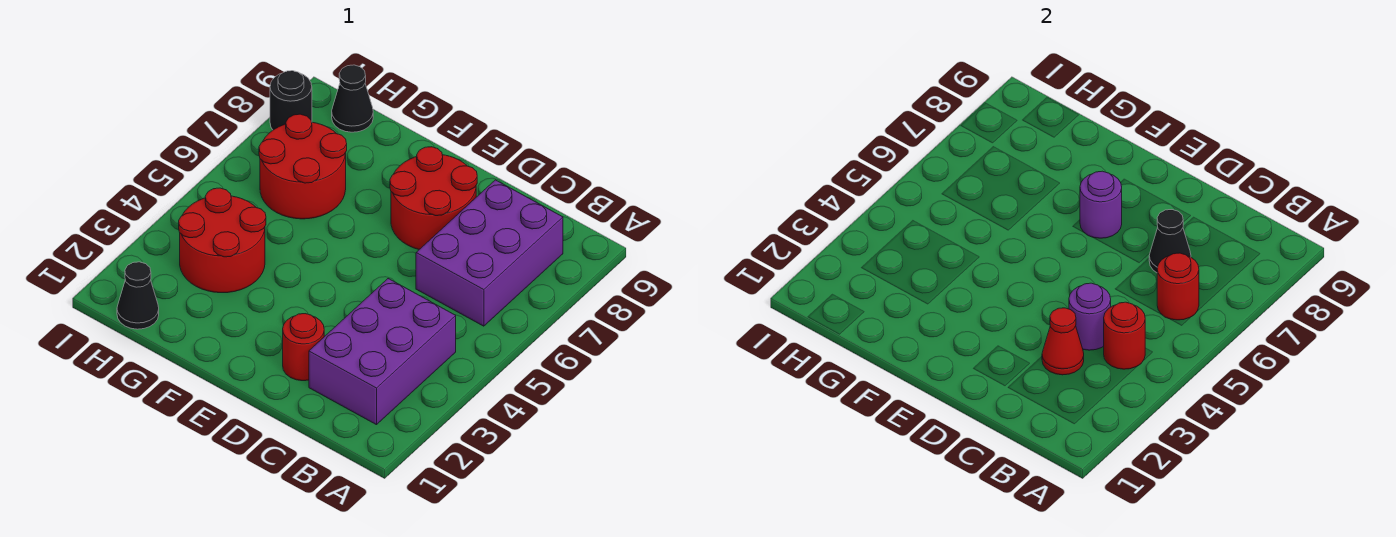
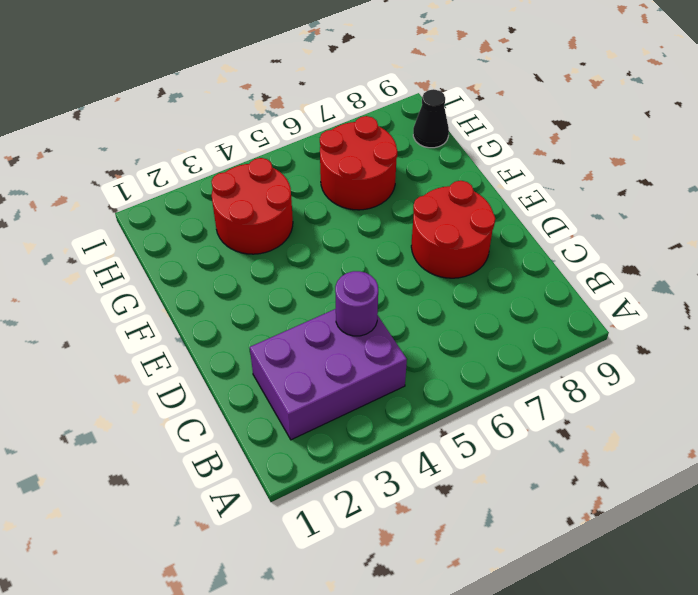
none -> purple 2x3 brick [416,180,563,326]
none -> red 1x1 round brick [283,314,324,381]
none -> black 1x1 cone [117,262,159,329]

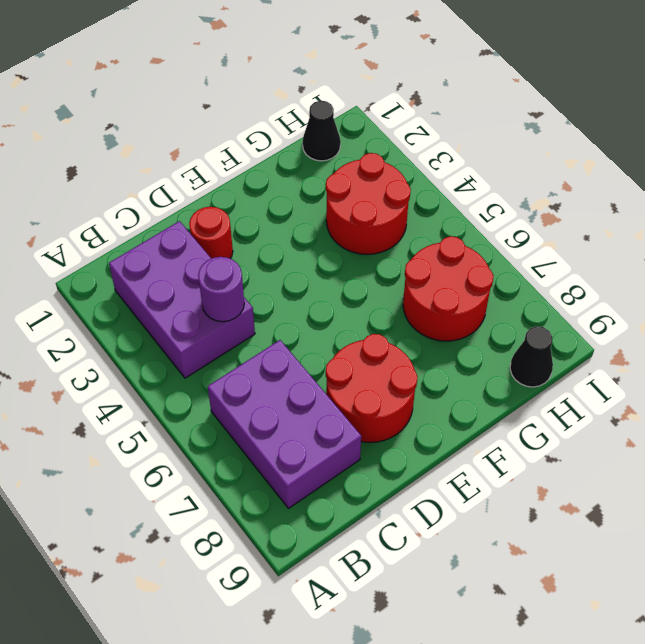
none -> black 1x1 round brick [270,71,312,130]
none -> red 1x1 round brick [1104,302,1145,369]
none -> red 1x1 round brick [1157,253,1199,320]

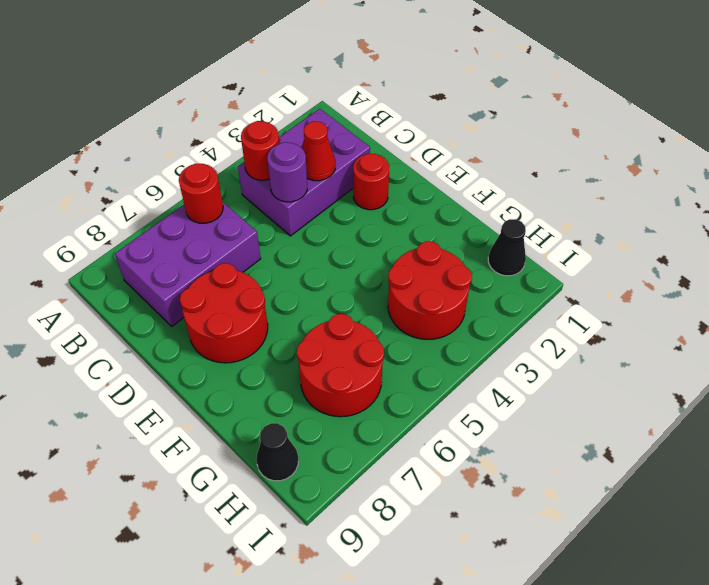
none -> black 1x1 round brick [270,71,312,130]
none -> black 1x1 cone [1149,210,1191,273]
none -> purple 1x1 round brick [1080,171,1122,238]

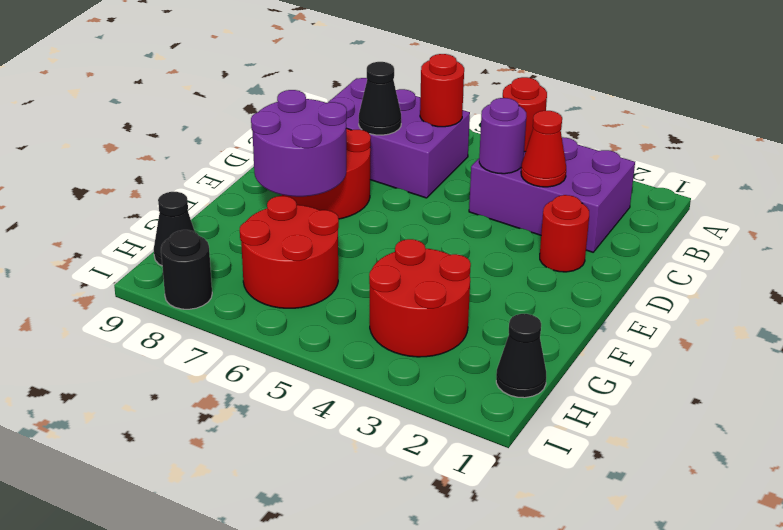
purple 2x2 round brick [251,90,347,197] -> purple 1x1 round brick [1080,171,1122,238]

